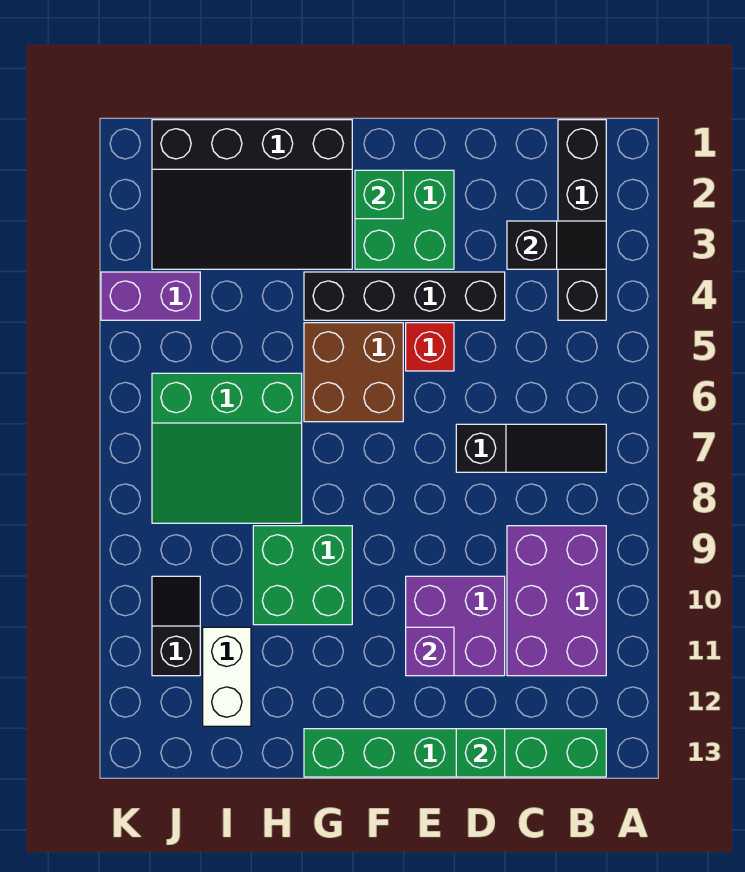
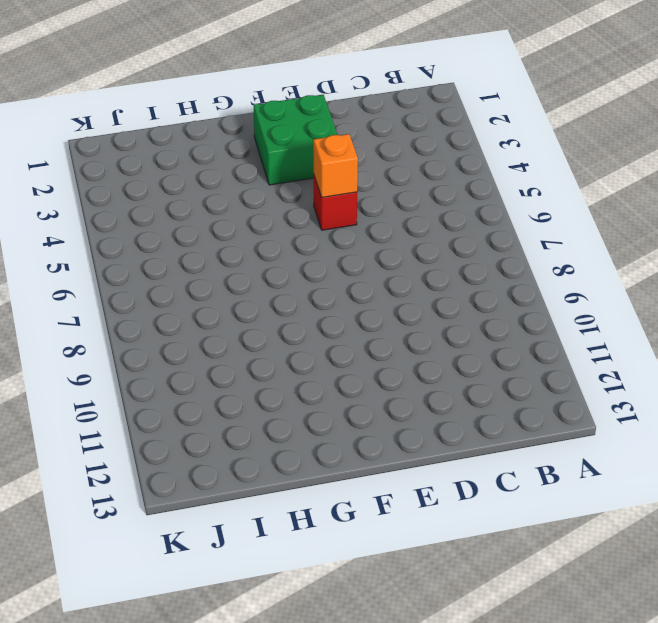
orange 1x1 brick [313,134,358,197] -> none
none -> black 1x4 brick [558,120,606,320]
none -> black 1x3 slope [456,424,606,472]
none -> purple 2x3 brick [507,526,606,676]

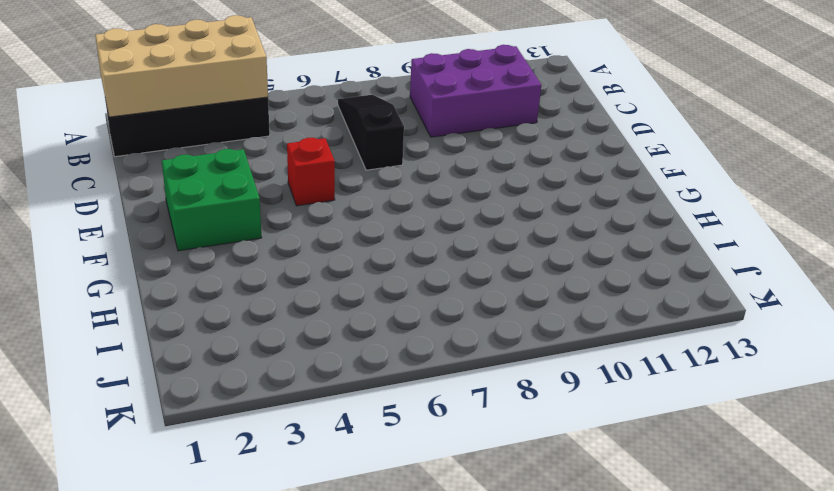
tan 2x4 brick [95,15,268,117] -> black 1x2 slope [507,221,606,269]
none -> green 1x6 brick [304,729,606,777]
none -> black 1x4 brick [304,272,505,320]
none -> purple 2x2 brick [406,576,505,676]

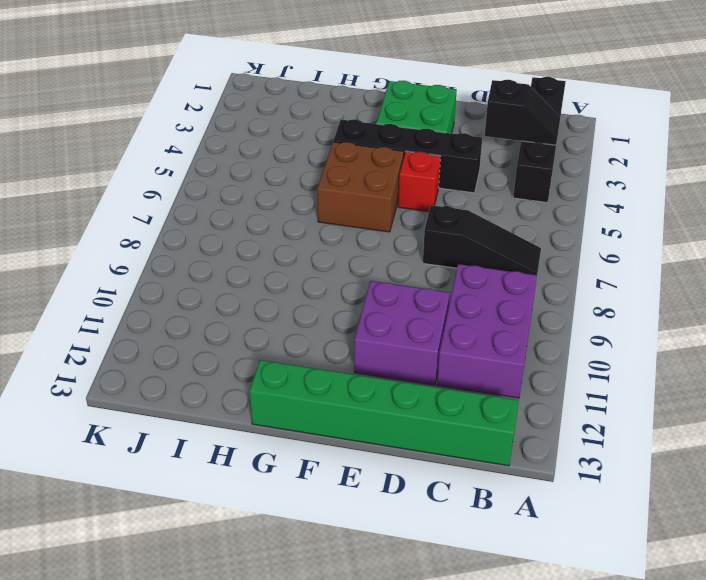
none -> black 3x4 slope [152,120,352,269]
none -> green 2x2 brick [253,526,352,625]
none -> green 3x3 slope [152,373,302,523]

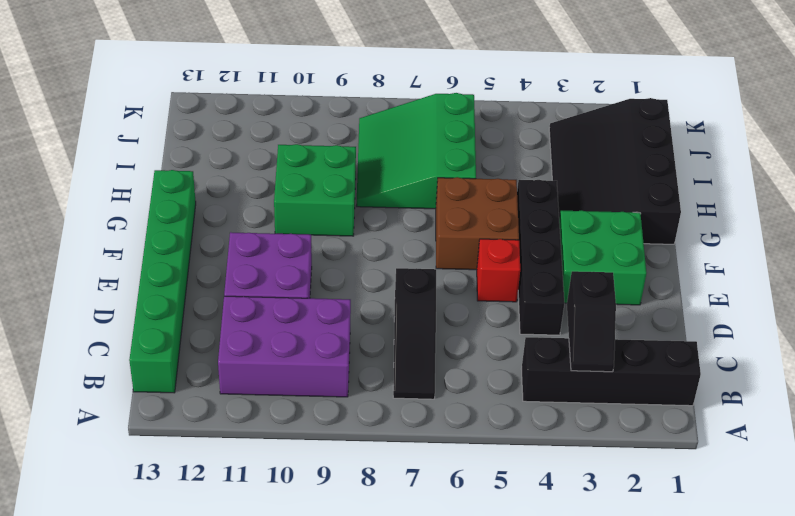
none -> white 1x2 brick [203,627,251,726]
none -> purple 1x2 brick [101,272,200,320]
none -> black 1x2 slope [152,576,200,676]

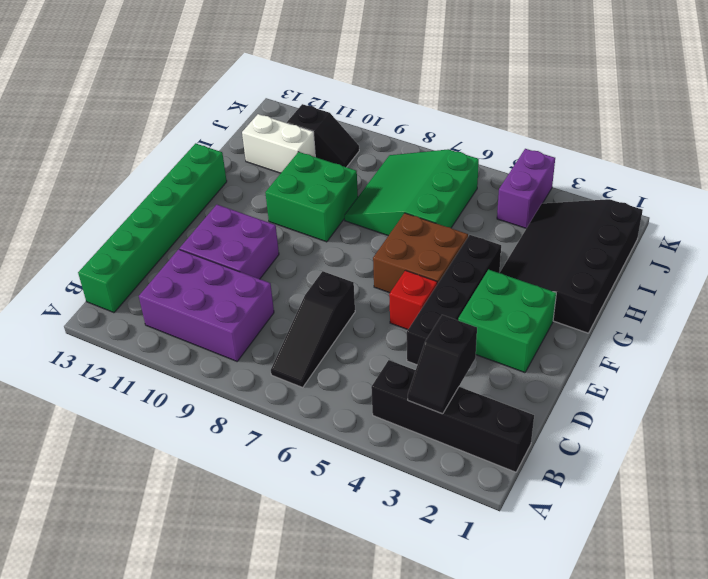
none -> green 1x1 brick [456,729,505,777]
none -> purple 1x1 brick [406,627,454,676]
none -> green 1x1 brick [355,170,403,219]

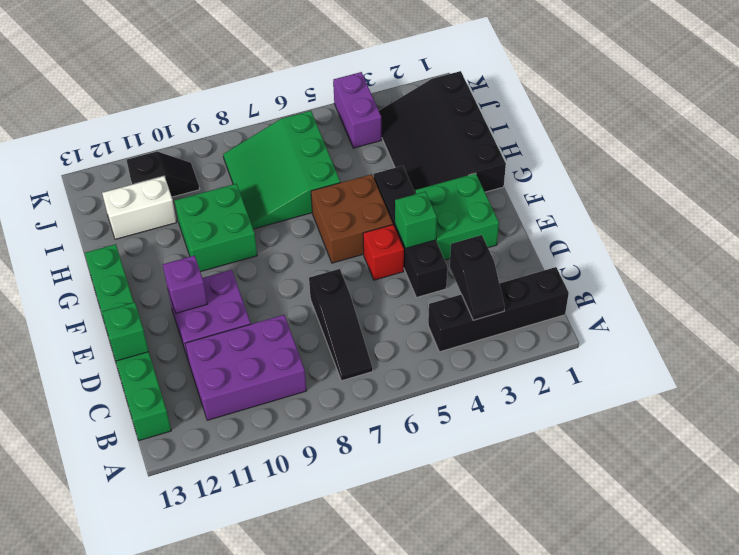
green 1x1 brick [395,192,437,248] -> green 1x1 brick moved to [355,170,403,219]

